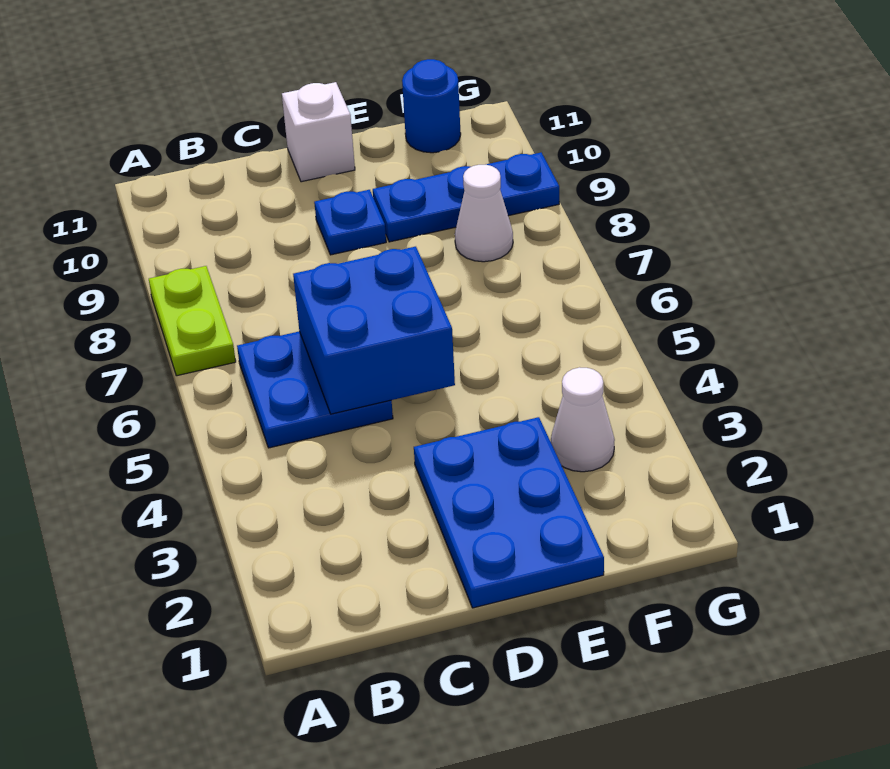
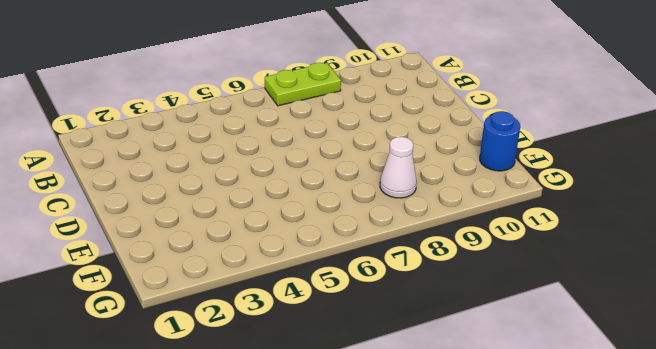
none -> blue 2x2 plate [237,331,393,448]
none -> blue 2x3 plate [414,417,604,608]

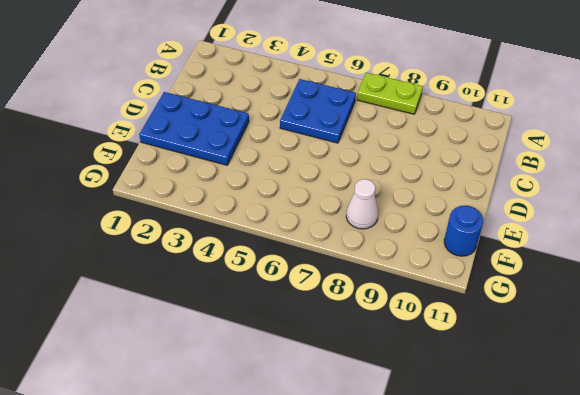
none -> blue 1x1 plate [314,190,386,255]
none -> white 1x1 brick [282,82,355,182]

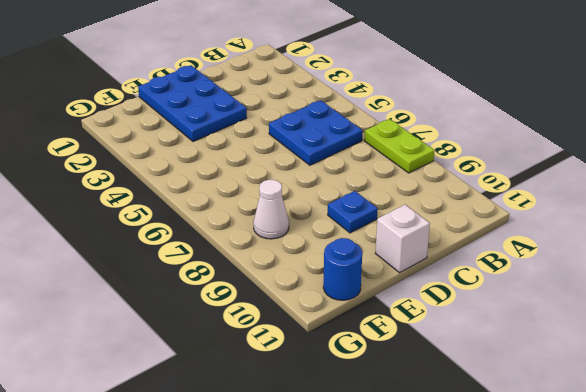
none -> blue 1x3 plate [373,153,559,242]
none -> white 1x1 cone [551,367,615,472]

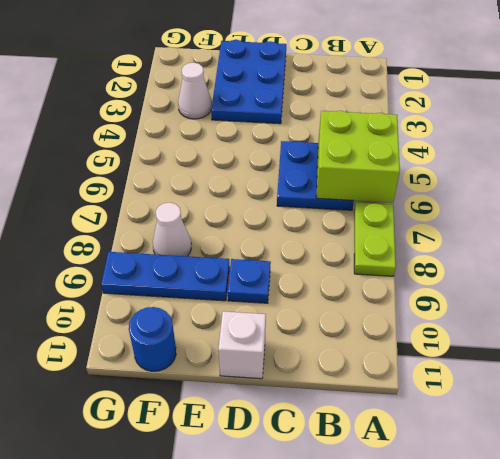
lime 2x2 brick [316,111,400,203] -> none
none -> blue 2x2 brick [293,247,455,414]

